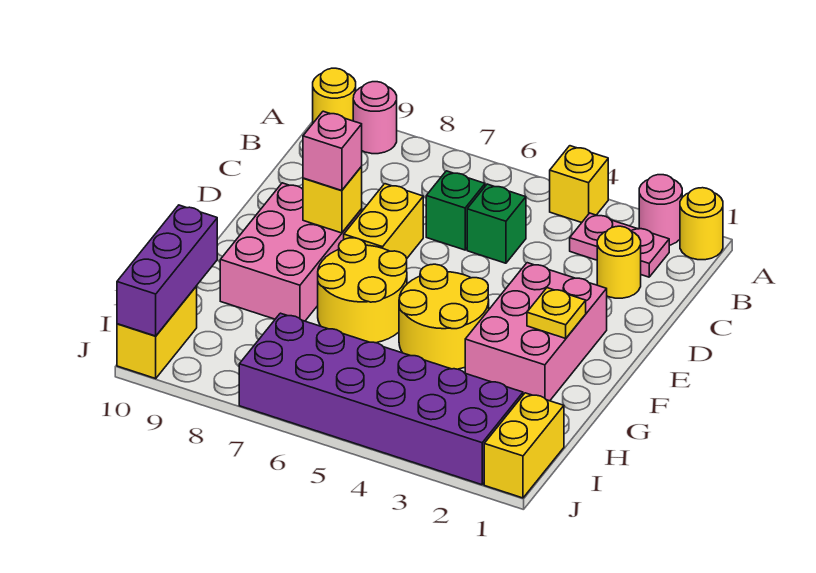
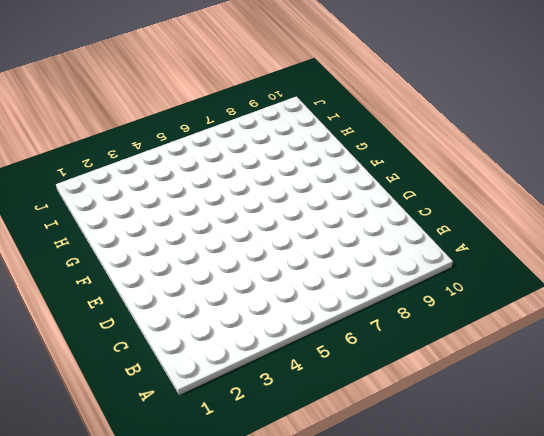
none -> yellow 1x1 round brick [680,188,723,260]
none -> pink 1x1 round brick [639,175,682,245]
none -> yellow 1x1 brick [550,146,608,223]

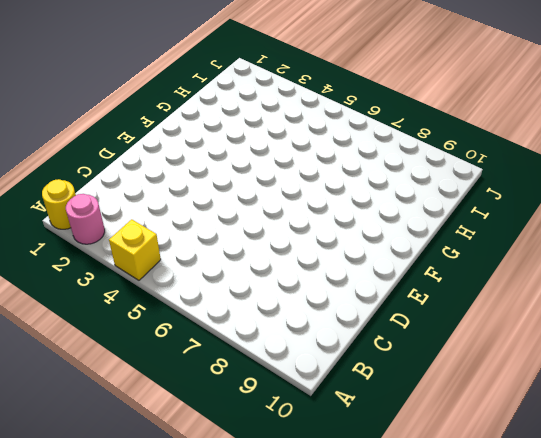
none -> pink 1x1 round brick [353,82,397,154]
none -> yellow 1x1 round brick [313,68,356,123]
none -> pink 1x2 plate [570,213,669,277]

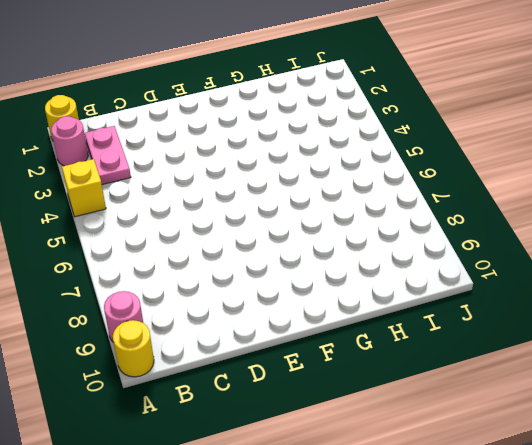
none -> yellow 1x1 round brick [597,226,641,298]
none -> green 1x1 brick [467,184,526,263]
none -> green 1x1 brick [426,171,485,250]

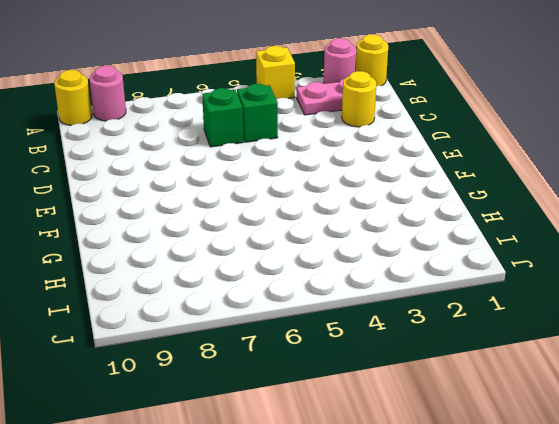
none -> yellow 1x2 brick [344,184,423,258]
none -> pink 2x3 brick [465,263,607,401]
none -> pink 2x3 brick [220,183,362,321]

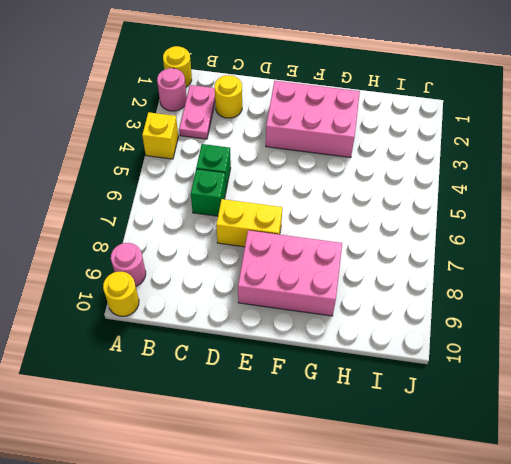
none -> yellow 2x2 round brick [399,264,489,369]
none -> yellow 2x2 round brick [318,238,407,343]
none -> yellow 1x2 brick [484,393,564,498]

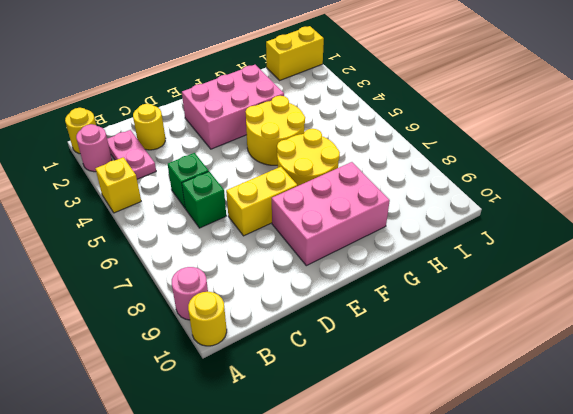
none -> purple 2x6 brick [239,313,523,485]
none -> yellow 1x2 brick [117,286,197,378]
none -> yellow 1x1 brick [303,167,362,233]

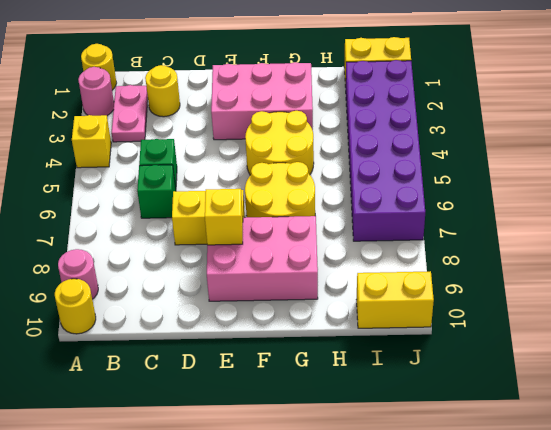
none -> yellow 1x1 plate [527,288,586,338]
none -> purple 1x3 brick [117,205,217,336]
none -> pink 1x1 brick [303,111,362,190]

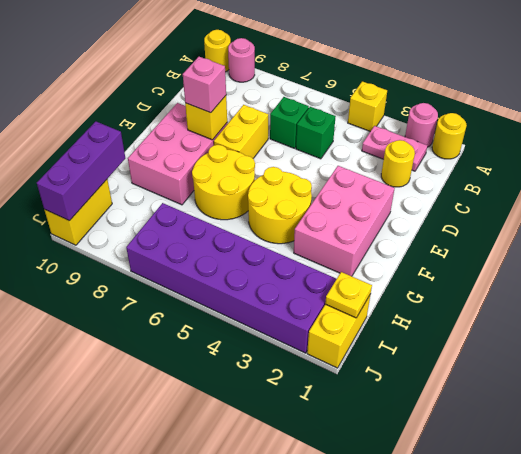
yellow 1x1 plate [325,272,372,318] -> yellow 1x1 plate moved to [527,288,586,338]

